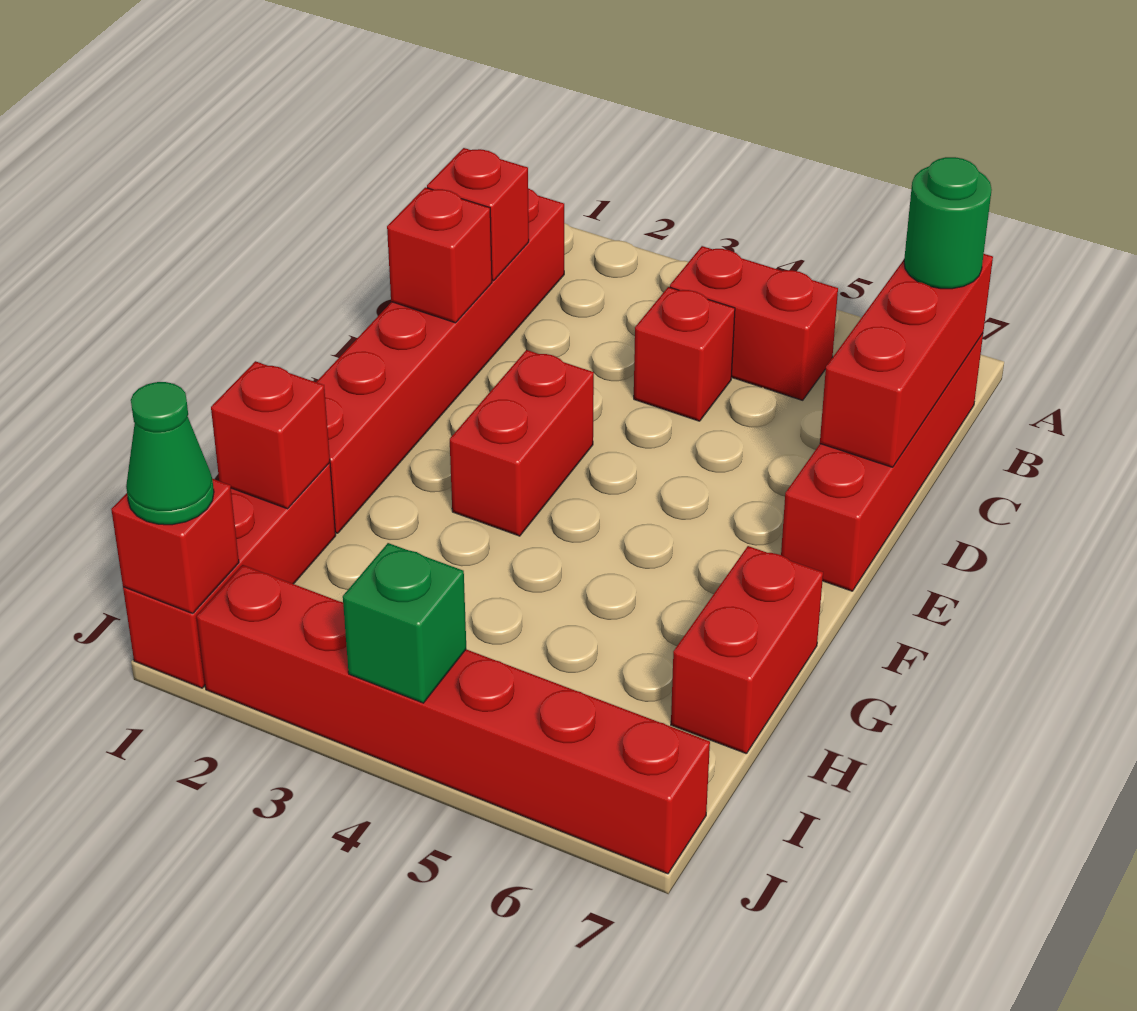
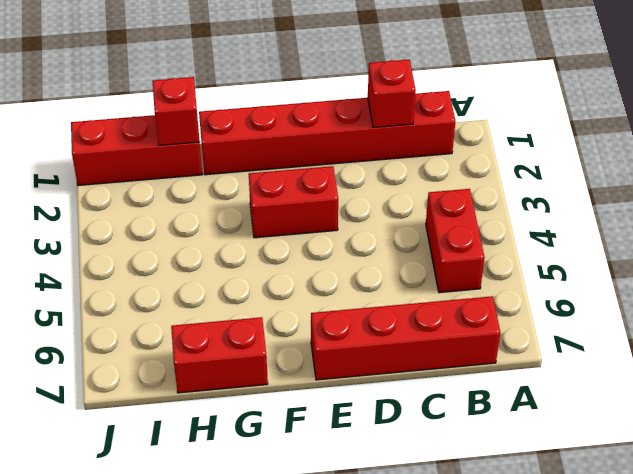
none -> red 1x1 brick [634,287,735,421]
none -> red 1x6 brick [197,565,710,874]
none -> red 1x3 brick [820,254,993,467]

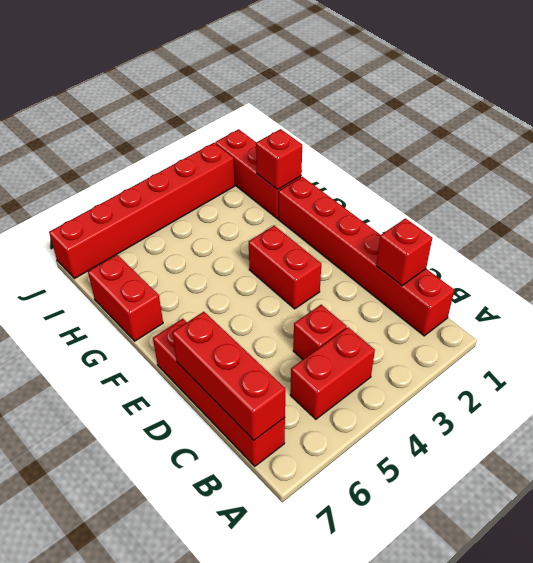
none -> red 1x1 brick [387,187,492,323]
none -> red 1x1 brick [111,479,239,613]
none -> green 1x1 brick [343,543,466,703]

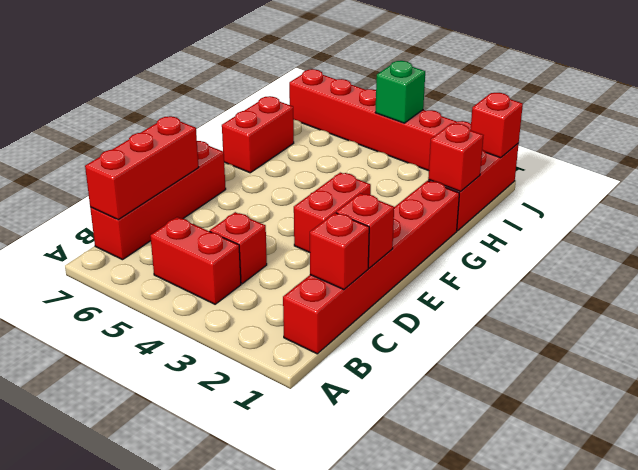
none -> green 1x1 round brick [904,157,992,289]
none -> green 1x1 cone [126,382,214,525]

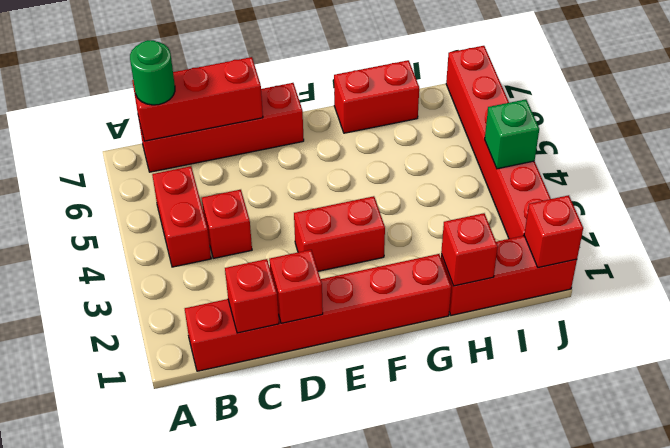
none -> green 1x1 cone [126,382,214,525]

